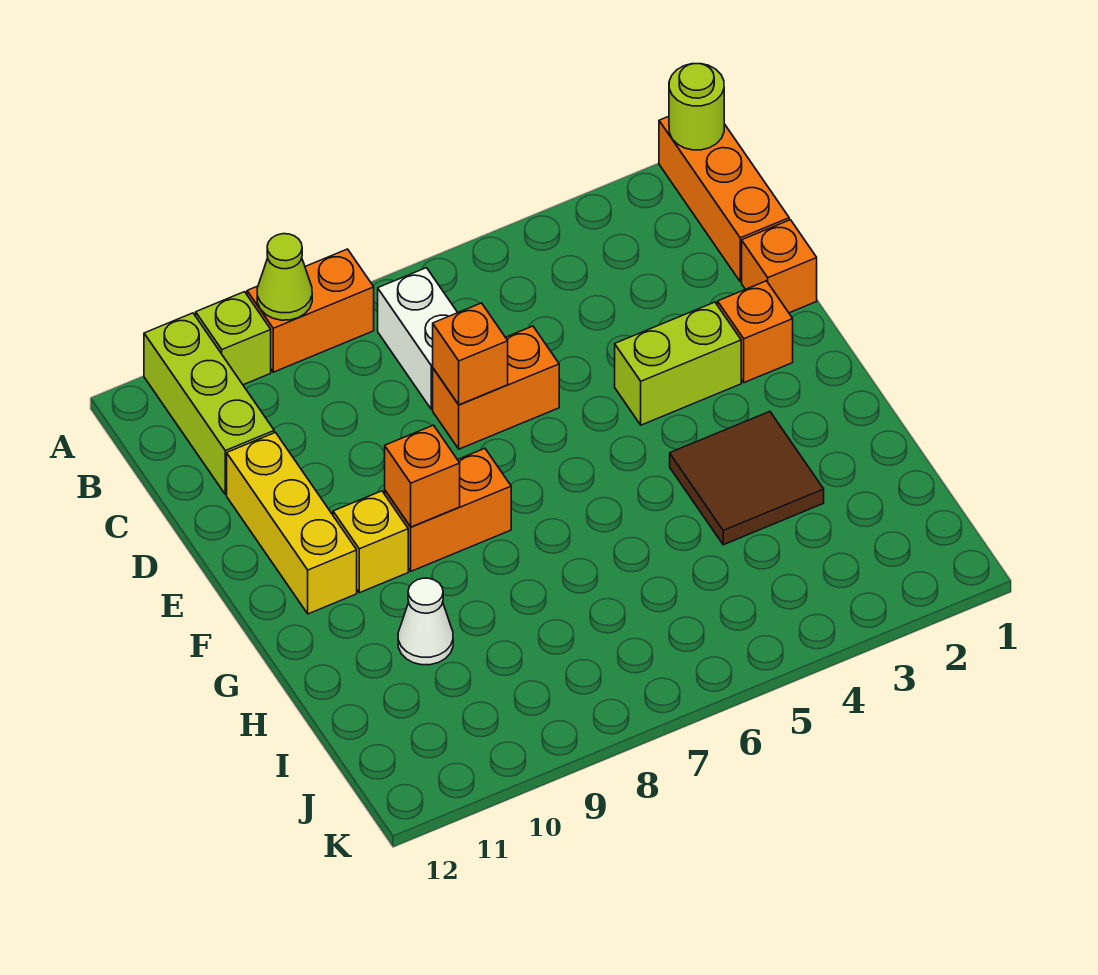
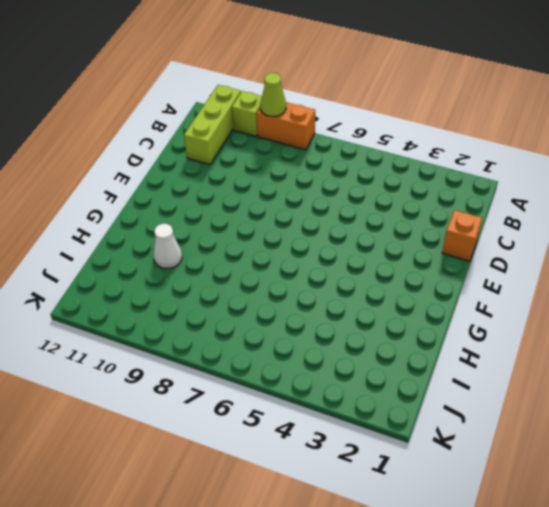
none -> orange 1x3 brick [659,116,789,282]
none -> white 1x2 brick [378,268,458,409]
none -> orange 1x2 brick [433,326,559,449]

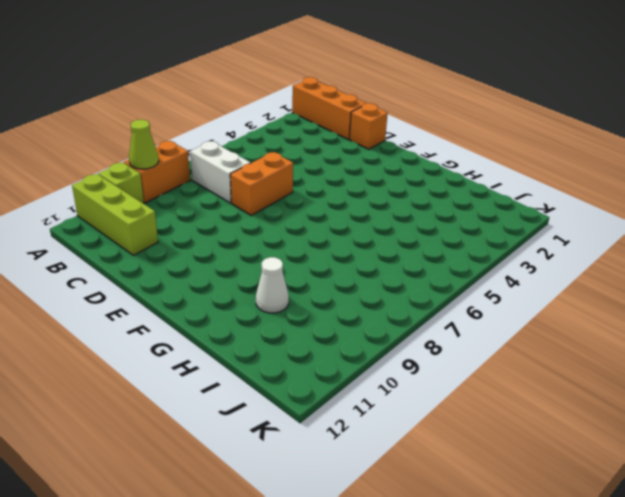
none -> yellow 1x3 brick [227,433,357,614]
none -> orange 1x1 brick [718,281,793,383]
none -> lime 1x2 brick [615,302,741,425]

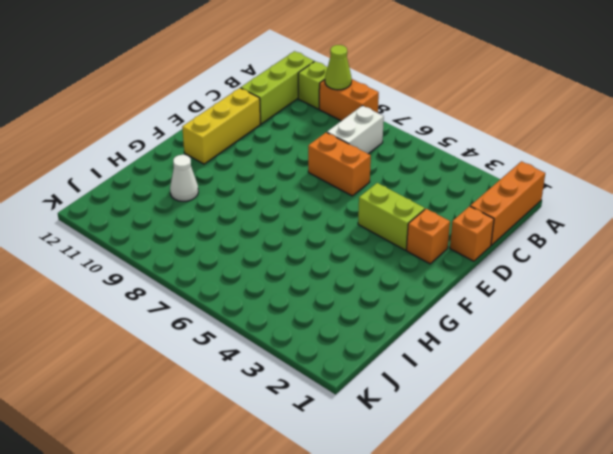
none -> orange 1x2 brick [385,448,511,571]
none -> yellow 1x1 brick [333,491,408,593]
none -> brown 2x2 tile [670,412,824,545]

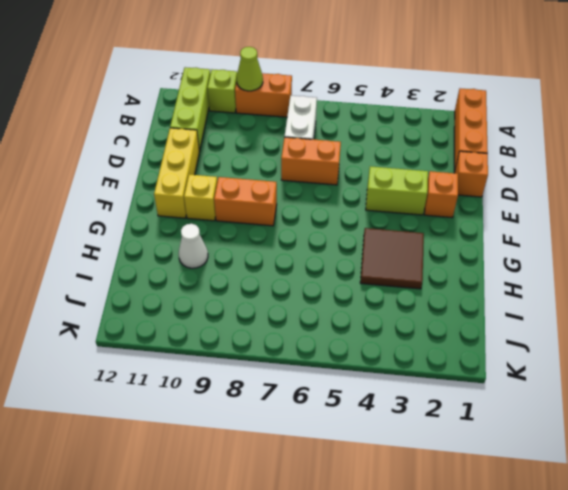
none -> lime 1x1 round brick [669,64,724,150]
none -> orange 1x1 brick [433,303,508,405]
none -> orange 1x1 brick [385,425,460,527]

